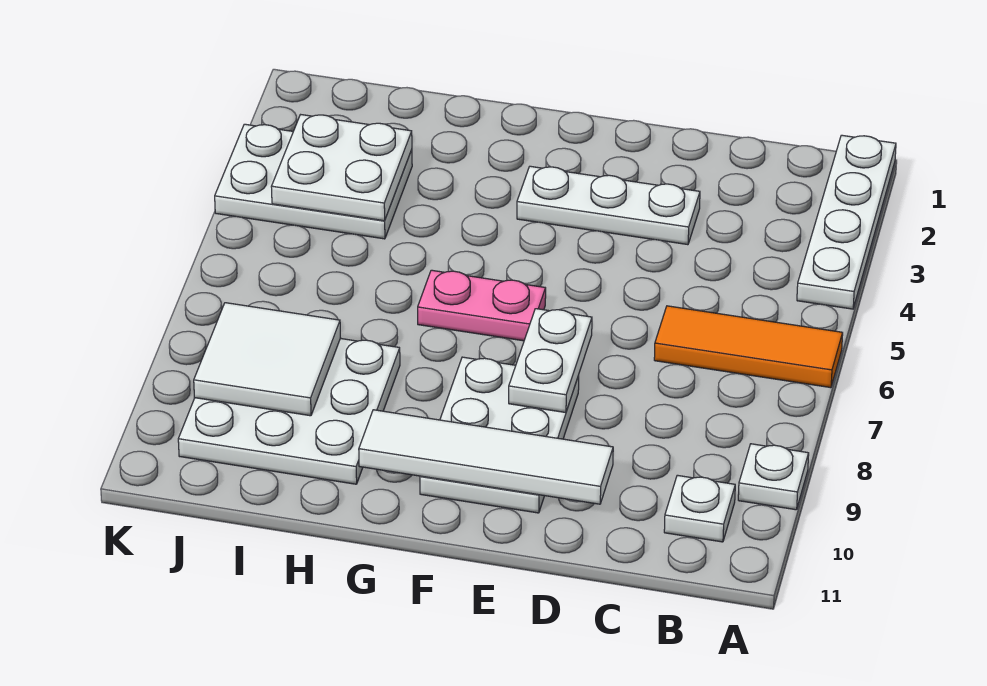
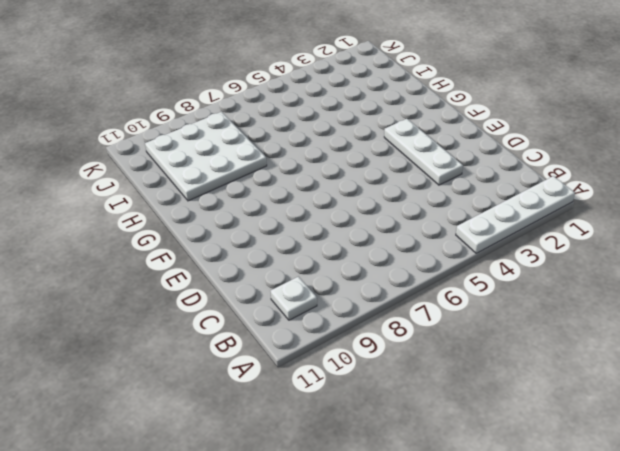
none -> orange 1x3 tile [654,306,843,388]
none -> white 1x1 plate [738,444,809,510]
none -> white 2x3 plate [420,357,579,513]

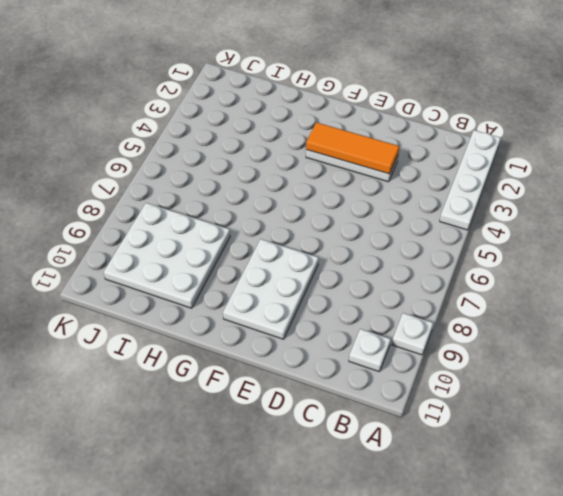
orange 1x3 tile [306,122,400,174] -> orange 1x3 tile moved to [654,306,843,388]
none -> pink 1x2 plate [418,270,546,341]
none -> white 2x3 plate [215,124,412,239]
none -> white 1x4 tile [359,410,613,504]

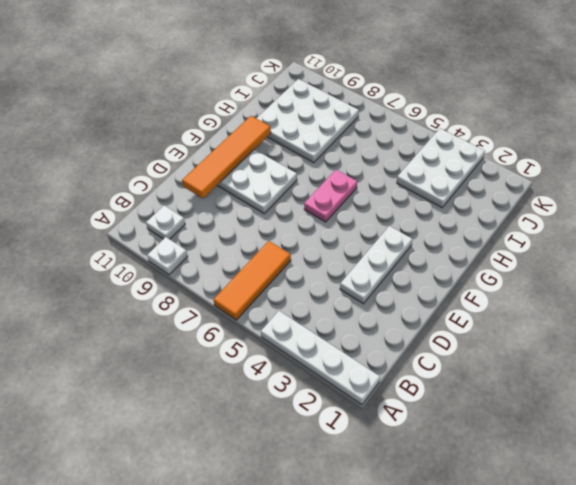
orange 1x4 tile [182,116,271,198] -> white 1x4 tile [359,410,613,504]
none -> white 1x2 plate [509,309,592,413]
none -> white 2x2 plate [271,115,412,221]
none -> white 2x2 tile [194,303,340,416]

